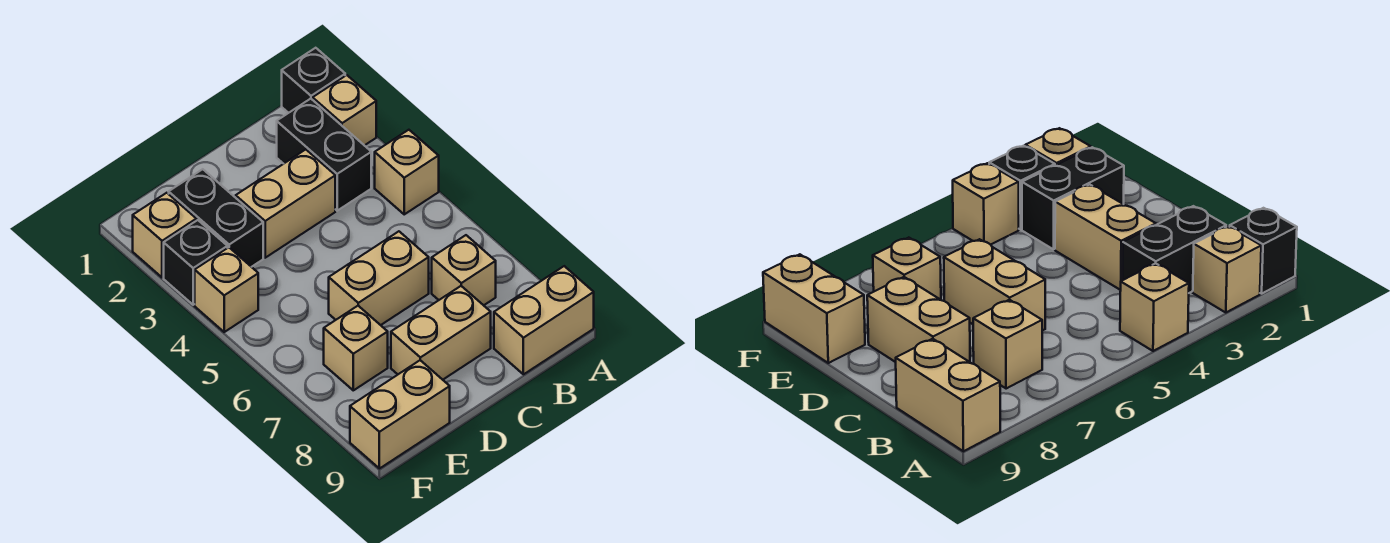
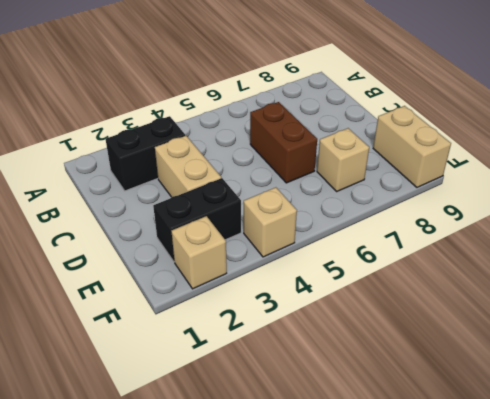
brown 1x2 brick [250,102,317,183] -> tan 1x2 brick [329,231,429,325]
none -> black 1x1 brick [282,48,345,113]
none -> tan 1x1 brick [313,75,376,146]
none -> tan 1x1 brick [375,130,439,214]

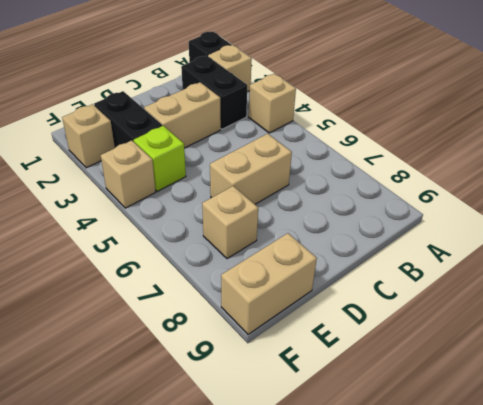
lime 1x1 brick [134,126,186,192] -> none
none -> tan 1x2 brick [494,266,594,374]
none -> tan 1x1 brick [432,235,496,305]
none -> tan 1x2 brick [391,286,491,380]

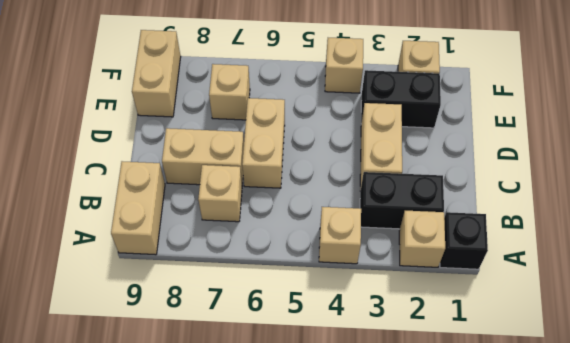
tan 1x2 brick [162,128,244,185] -> tan 1x2 brick turned to [391,286,491,380]
none -> black 1x1 brick [164,220,227,305]

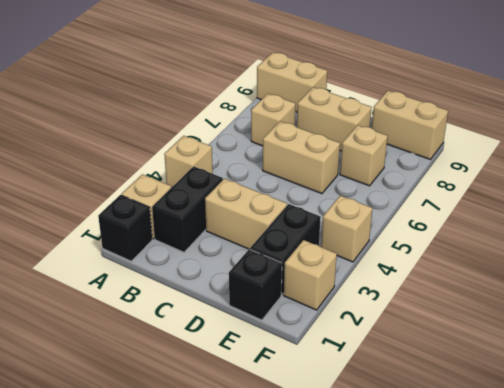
black 1x1 brick [229,249,282,320] -> black 1x1 brick moved to [164,220,227,305]

